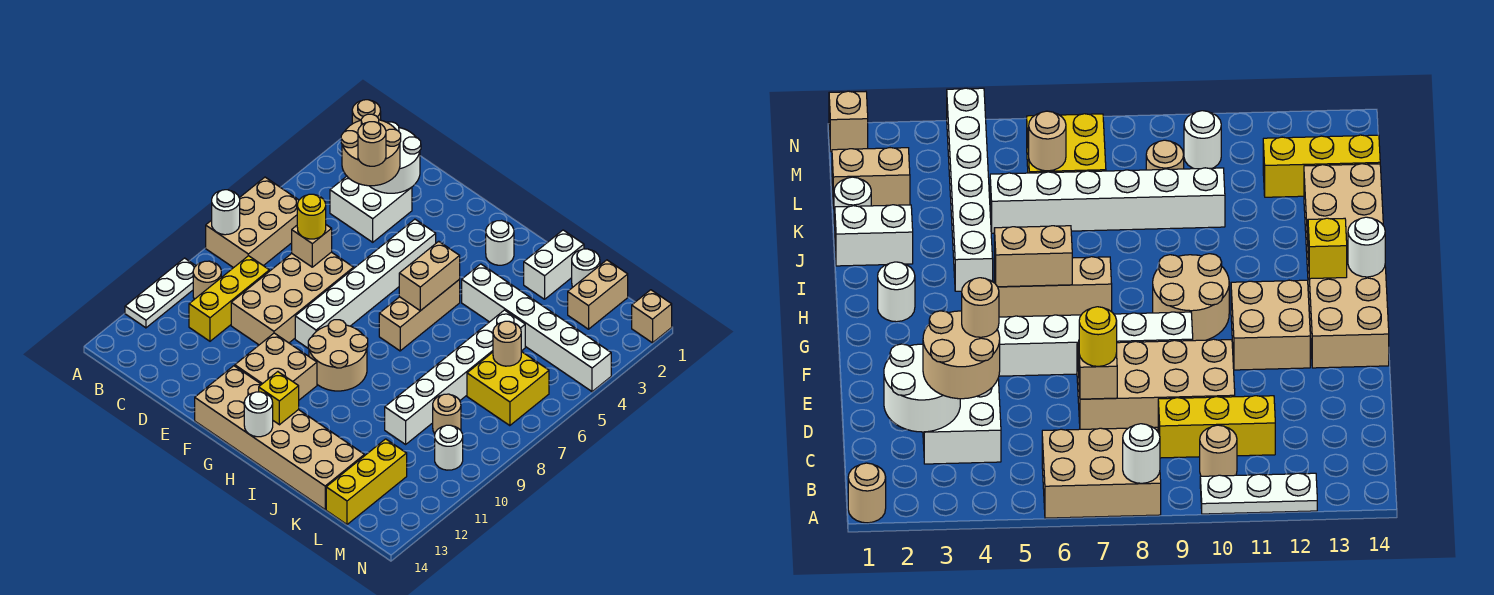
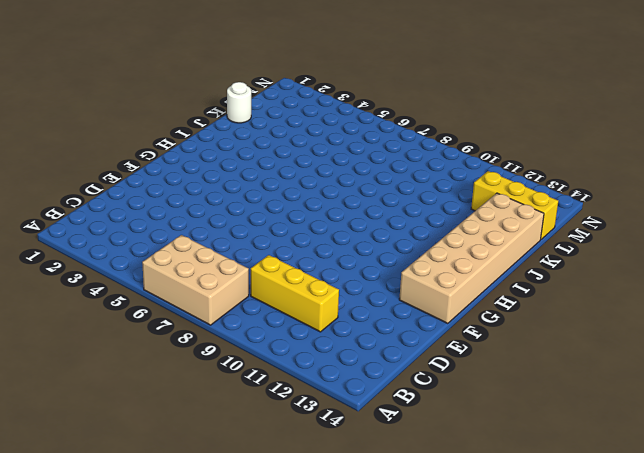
none -> tan 1x1 round brick [352,100,381,124]
none -> white 1x3 plate [125,258,196,328]
none -> tan 1x1 round brick [193,261,221,299]
none -> white 2x2 brick [330,176,412,242]

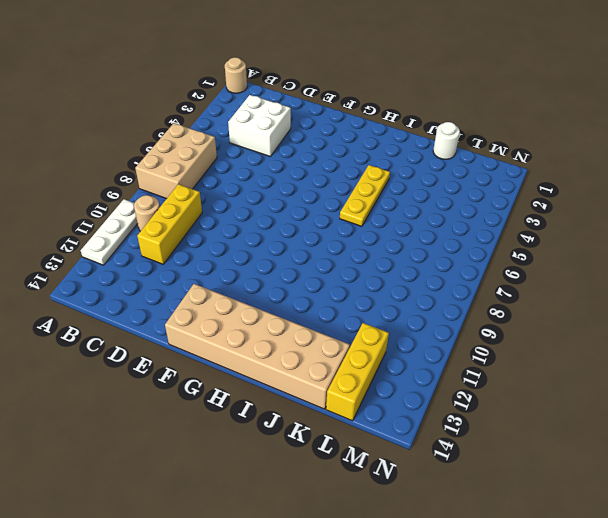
yellow 1x3 plate [340,165,390,226] -> white 1x6 brick [462,264,611,392]
none -> tan 2x4 brick [231,252,354,345]
none -> white 1x6 brick [295,219,436,348]
none -> tan 2x2 brick [235,333,317,400]
none -> tan 2x2 round brick [308,320,368,391]

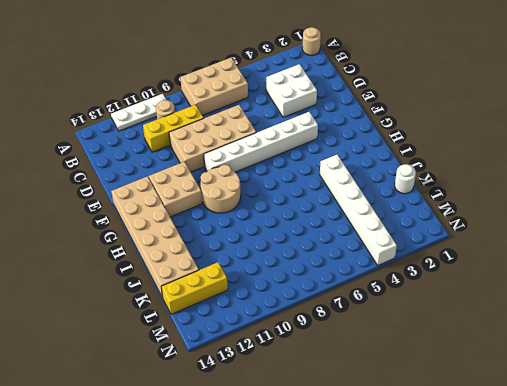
none -> white 1x1 round brick [486,220,514,265]
none -> tan 1x3 brick [379,279,460,351]
none -> white 1x2 brick [524,230,584,299]
none -> white 1x6 brick [385,310,525,444]

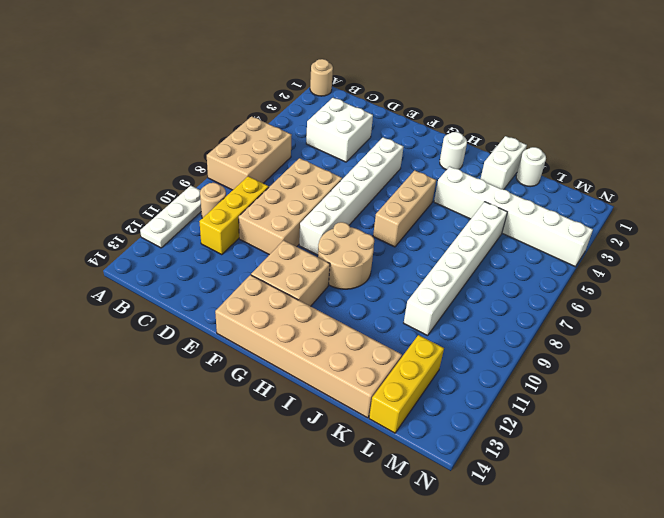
none -> tan 1x2 brick [568,260,628,329]
none -> yellow 2x2 brick [467,351,549,426]
none -> tan 1x1 round brick [433,394,461,434]
none -> white 1x1 round brick [435,425,463,470]

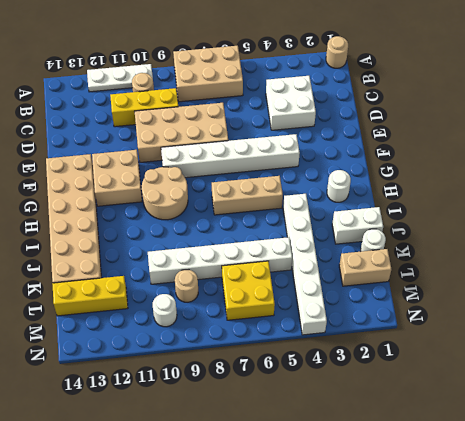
none -> tan 1x1 brick [632,290,672,343]
none -> white 1x1 round brick [212,190,240,235]
none -> white 2x2 round brick [370,122,421,193]
none -> tan 1x1 brick [292,225,332,267]

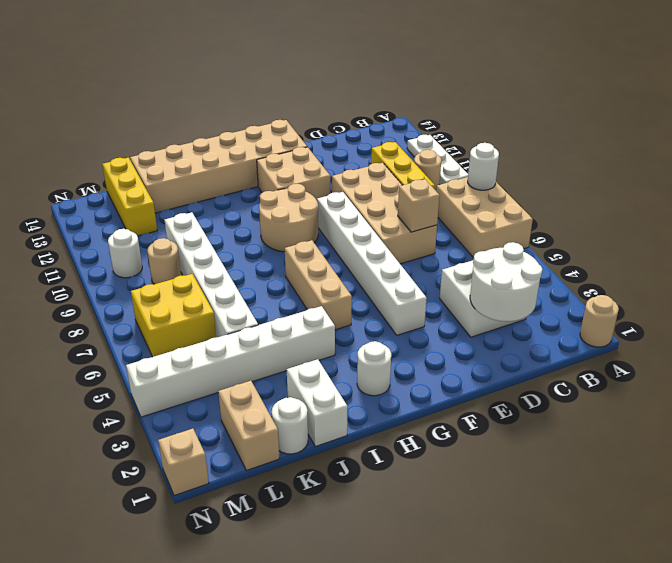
none -> tan 1x2 brick [399,241,460,311]
none -> yellow 1x1 brick [259,372,299,425]
none -> white 1x1 round brick [244,392,273,437]
none -> tan 1x1 round brick [493,321,521,366]

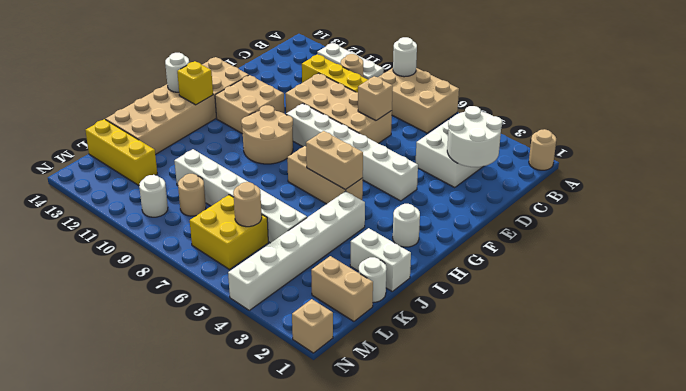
none -> tan 2x2 round brick [341,114,401,186]
none -> yellow 1x1 round brick [297,194,326,239]
none -> tan 1x1 round brick [358,122,386,166]

